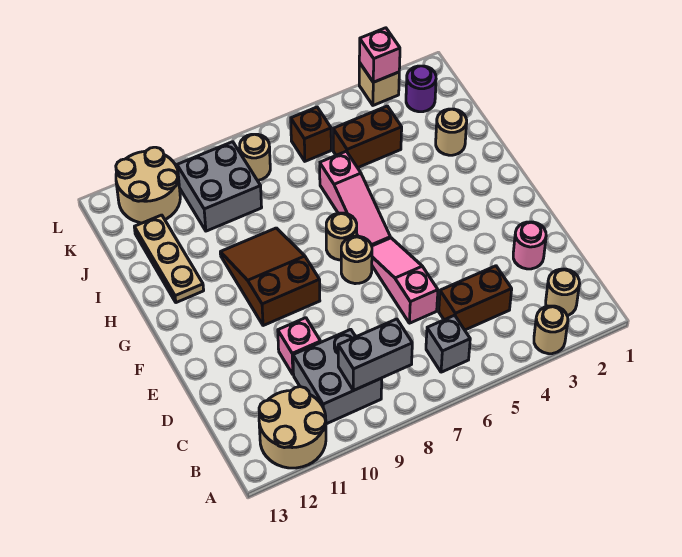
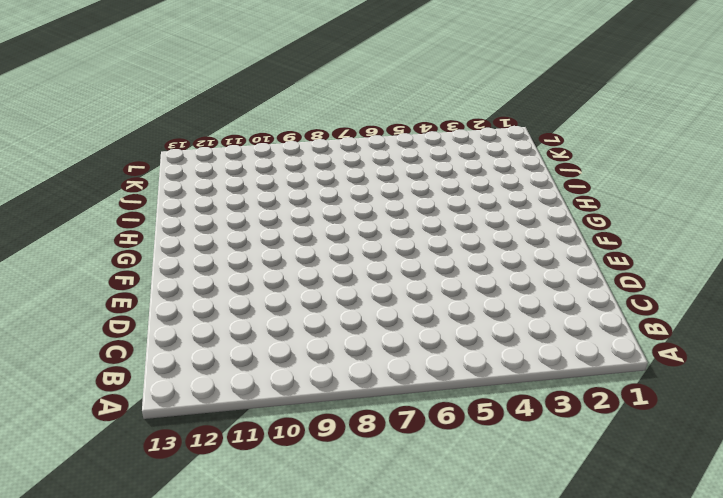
none -> tan 1x1 round brick [534,306,568,354]
none -> tan 2x2 round brick [259,387,326,468]
none -> tan 1x1 round brick [546,269,580,316]

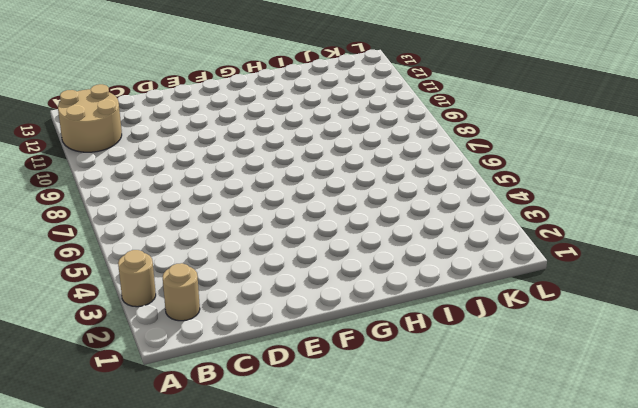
none -> grey 1x1 brick [426,315,470,372]
none -> grey 2x2 brick [293,329,382,424]
none -> brown 1x2 brick [439,266,512,330]

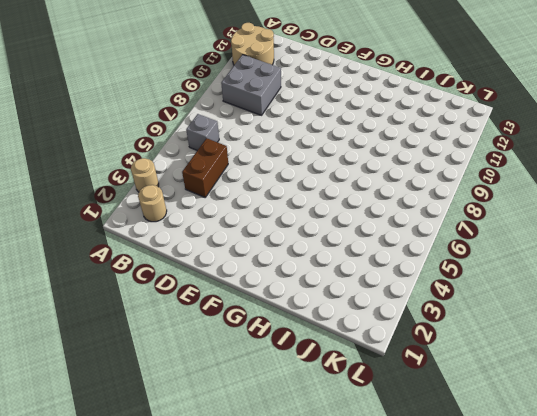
none -> pink 1x1 round brick [513,222,546,269]
none -> pink 1x3 slope [372,238,438,323]
none -> pink 1x1 brick [278,318,321,375]

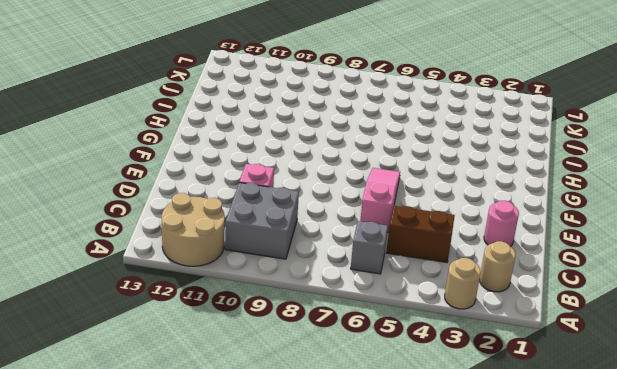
none -> tan 1x1 round brick [341,236,372,284]
none -> brown 2x3 slope [220,228,320,326]
none -> pink 1x3 slope [320,151,390,246]

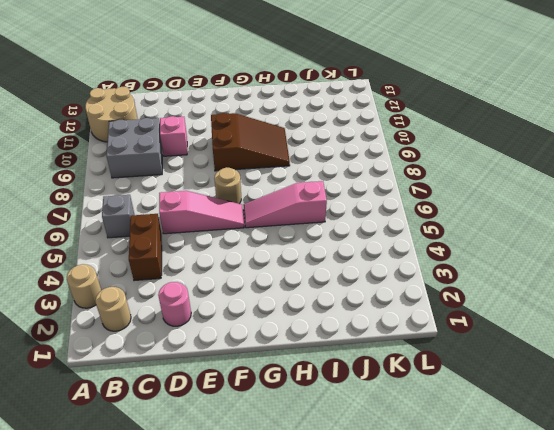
none -> tan 1x1 round brick [326,213,357,260]
none -> tan 1x3 plate [134,215,204,303]
none -> tan 1x1 round brick [436,109,467,155]

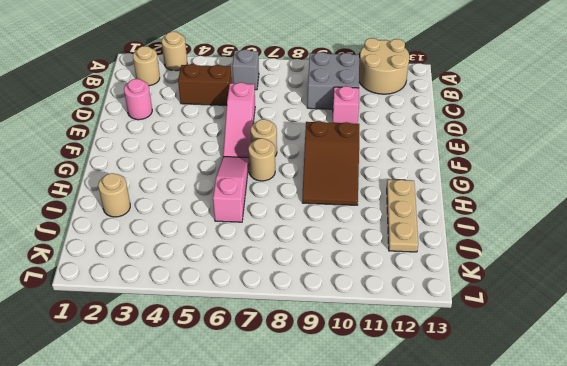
none -> brown 1x2 brick [333,106,402,168]
none -> grey 2x2 brick [177,142,262,231]
none -> purple 1x1 round brick [406,66,436,112]

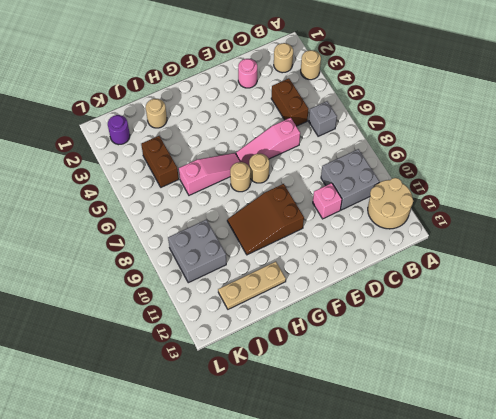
none -> brown 1x1 brick [291,107,331,161]
none -> tan 1x1 round brick [240,134,270,181]
none -> tan 2x2 round brick [116,147,180,223]

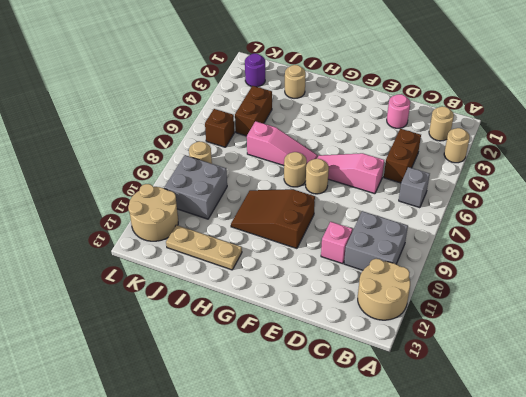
none -> tan 1x1 brick [359,63,399,105]
none -> grey 1x2 brick [338,319,412,391]
none -> pink 1x1 brick [359,28,400,82]

